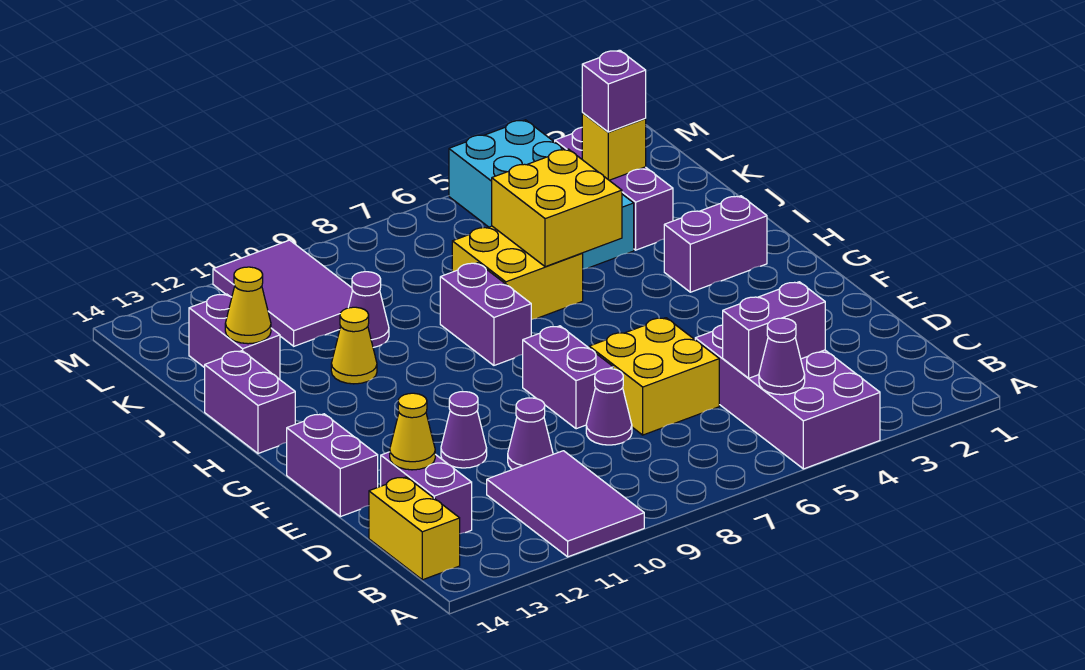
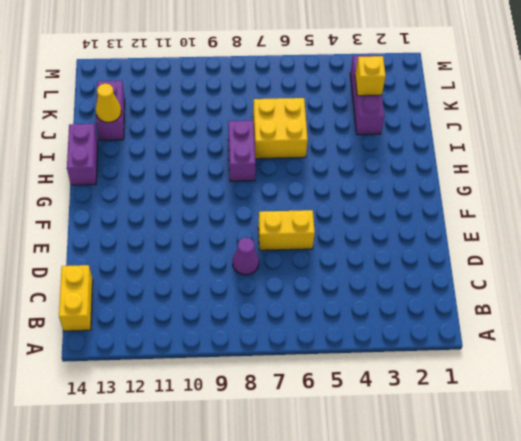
yellow 1x2 brick [258,210,315,250] -> yellow 2x2 brick [589,318,719,435]
none -> purple 2x4 brick [695,325,880,469]
none -> purple 2x3 tile [487,451,644,557]
none -> purple 1x2 brick [381,452,472,534]

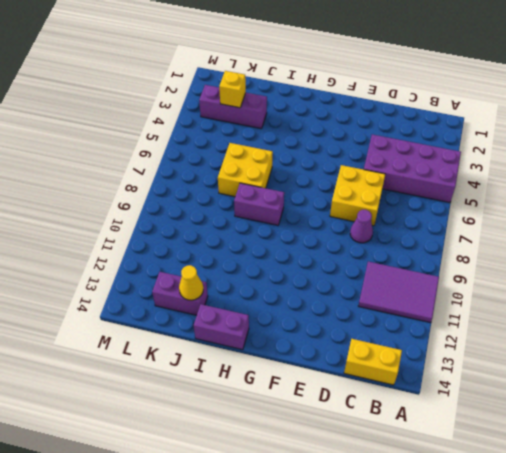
none -> purple 1x2 brick [381,452,472,534]
none -> purple 1x1 cone [508,398,553,470]
none -> purple 1x2 brick [523,326,613,429]

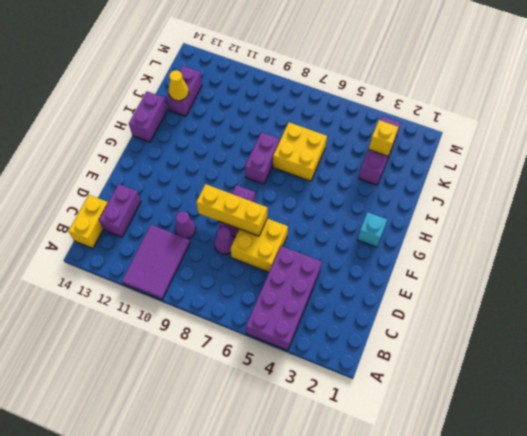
yellow 1x3 brick [196,184,267,236] -> none
cyan 1x1 brick [357,212,387,247] -> none
none -> purple 1x1 cone [441,391,487,468]
none -> purple 1x2 brick [287,414,378,517]
none -> purple 1x2 brick [664,196,767,292]

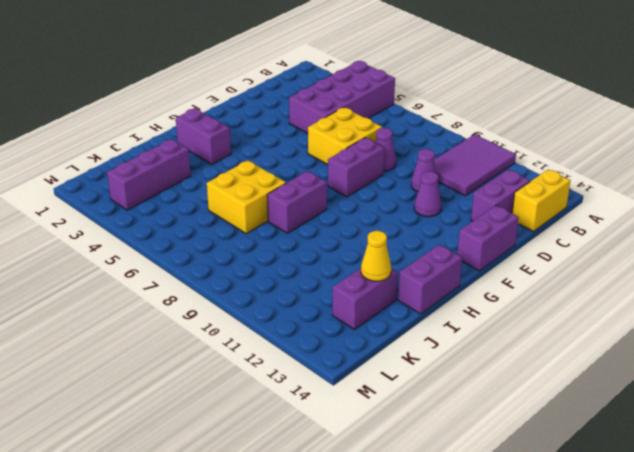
none -> yellow 1x1 cone [331,307,377,384]
none -> cyan 2x4 brick [449,120,634,269]
none -> purple 1x1 cone [348,272,389,347]

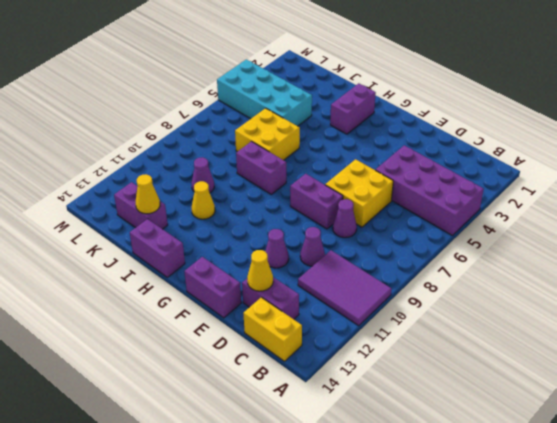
none -> purple 1x3 brick [555,128,673,250]
none -> purple 2x3 tile [213,240,353,346]
none -> purple 1x1 cone [759,318,805,395]

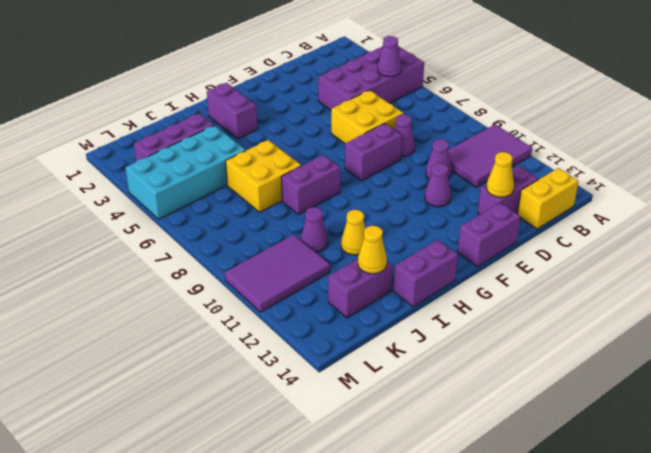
none -> purple 1x2 brick [723,282,825,378]
none -> yellow 2x2 brick [492,149,622,267]
none -> yellow 1x1 brick [582,113,646,180]

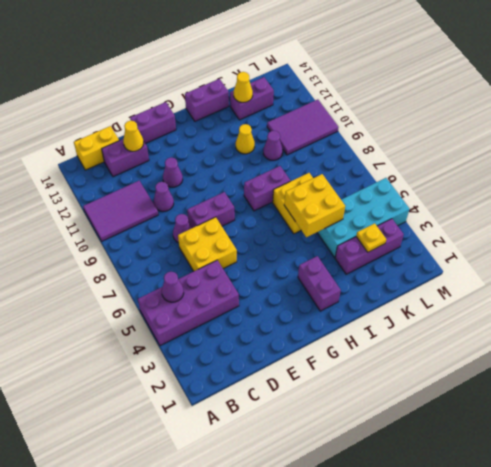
yellow 1x1 plate [356,223,386,252] -> yellow 1x1 brick [582,113,646,180]
none -> purple 1x2 brick [723,282,825,378]
none -> purple 1x1 brick [582,50,646,132]

